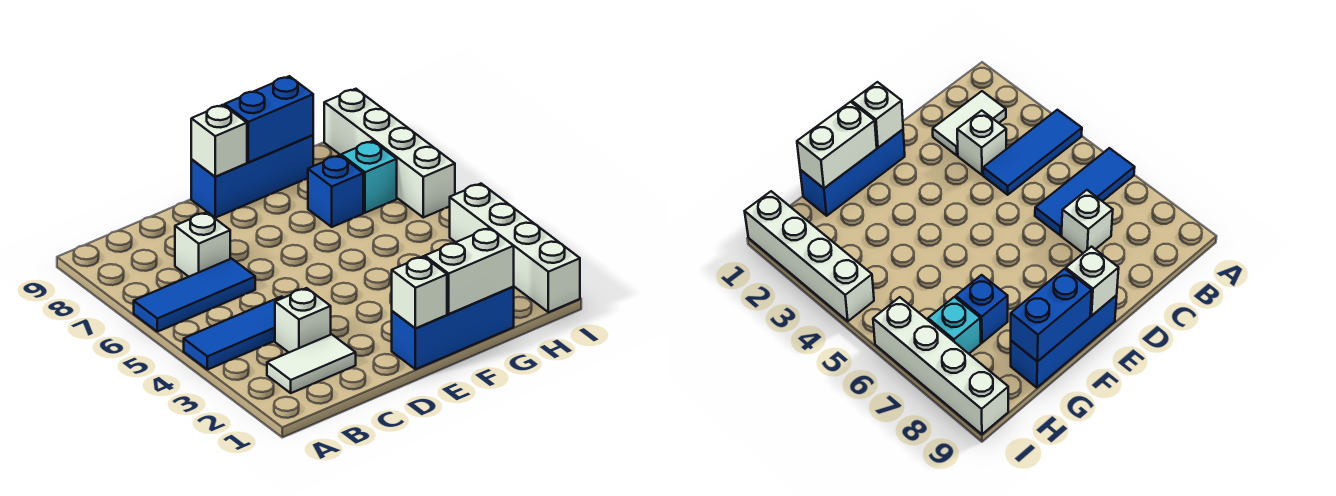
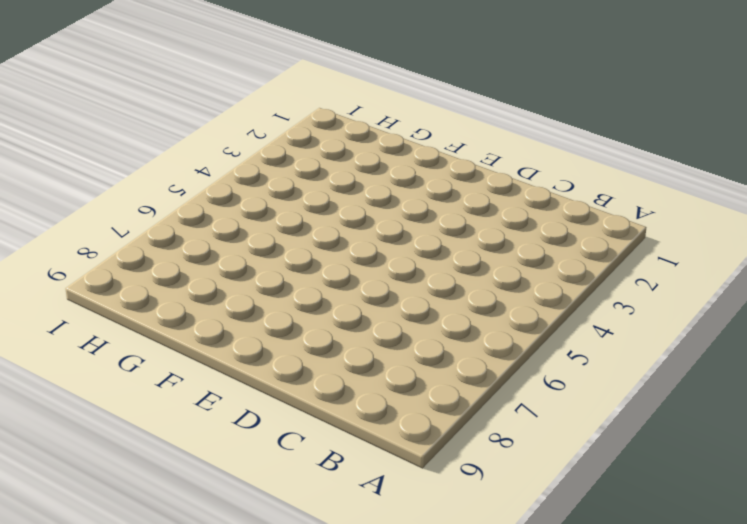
none -> blue 1x3 tile [184,296,283,370]
none -> blue 1x3 tile [134,259,255,332]
none -> white 1x2 tile [267,334,356,393]

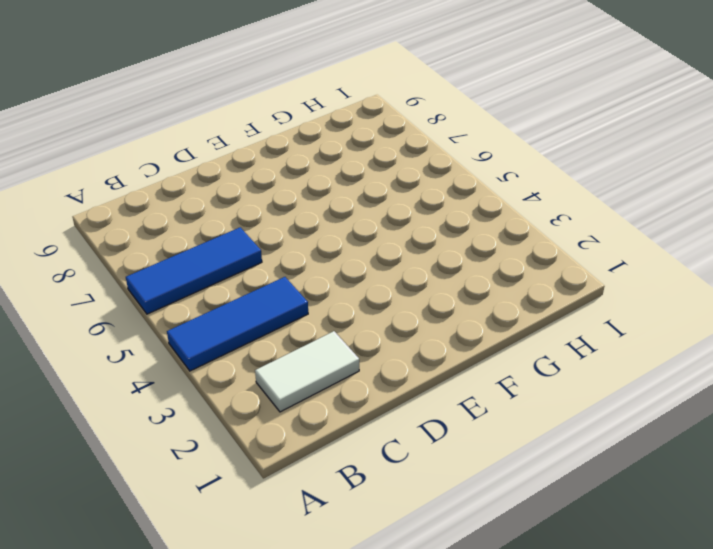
none -> white 1x1 brick [275,288,331,352]
none -> white 1x1 brick [175,212,230,277]
none -> blue 1x3 brick [392,287,514,369]

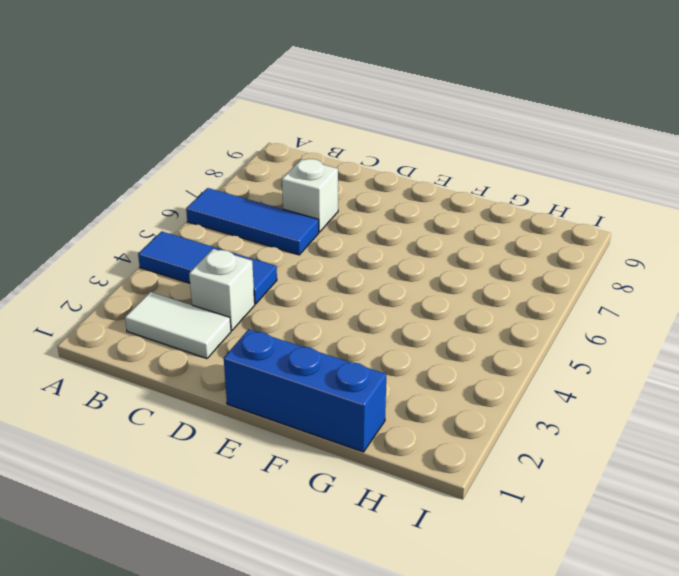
none -> blue 1x3 brick [191,135,313,218]
none -> blue 1x1 brick [308,155,363,227]
none -> cyan 1x1 brick [341,141,397,213]

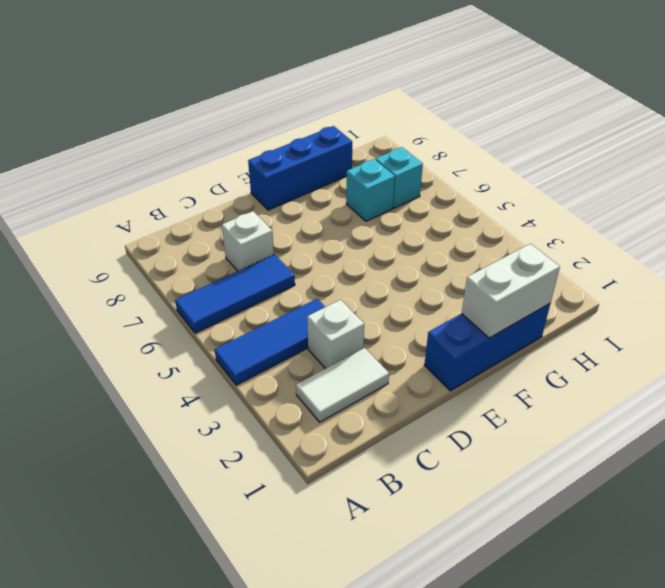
cyan 1x1 brick [346,159,395,221] -> blue 1x1 brick [308,155,363,227]
none -> white 1x4 brick [450,184,580,312]
none -> white 1x4 brick [324,89,455,217]
none -> white 1x1 brick [392,256,447,329]

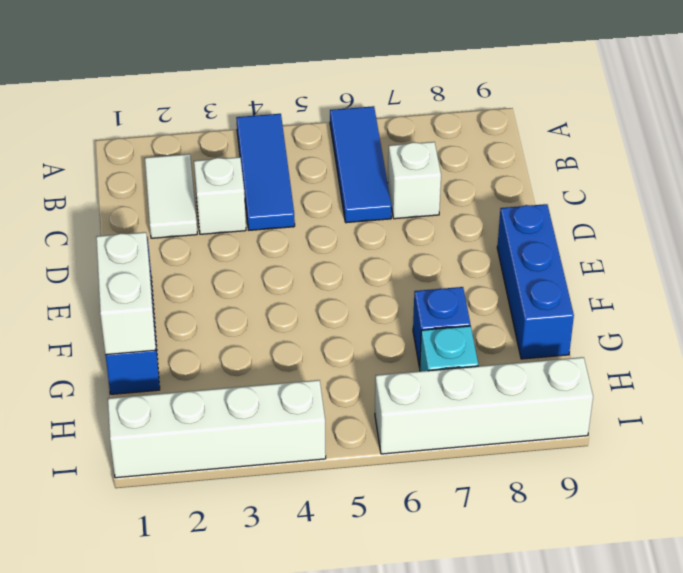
none -> white 1x1 brick [392,256,447,329]
none -> white 1x1 brick [191,105,247,177]
none -> blue 1x2 brick [225,76,313,162]

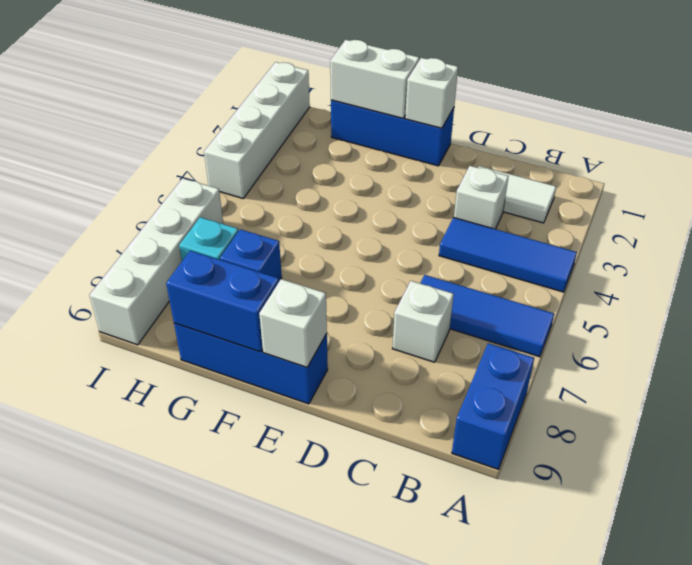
blue 1x2 brick [452,343,534,469] -> none

